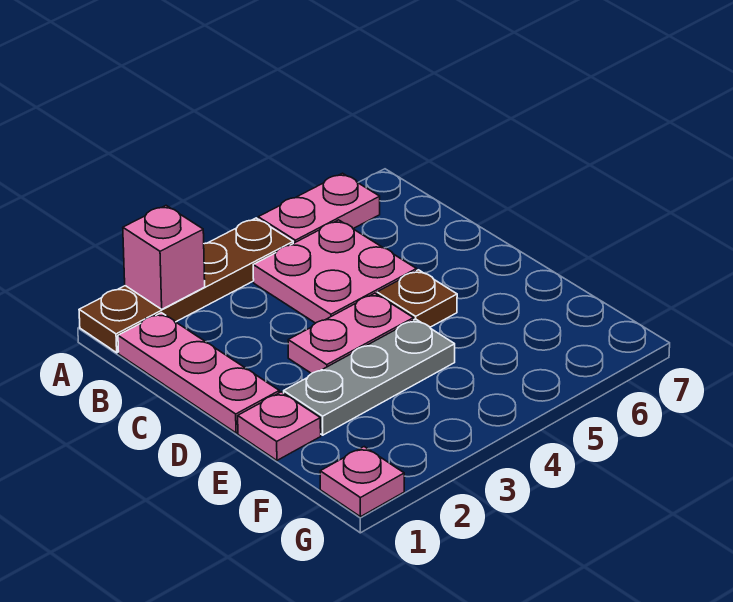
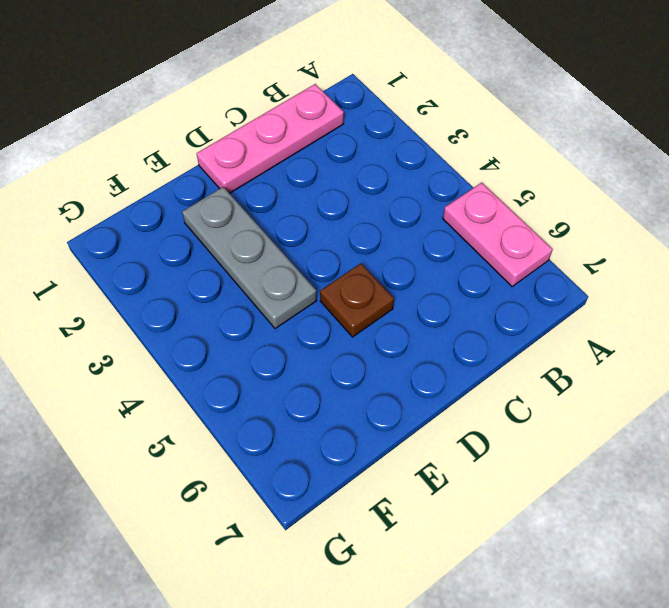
none -> brown 1x4 plate [79,218,293,353]
none -> pink 2x2 plate [253,220,417,323]

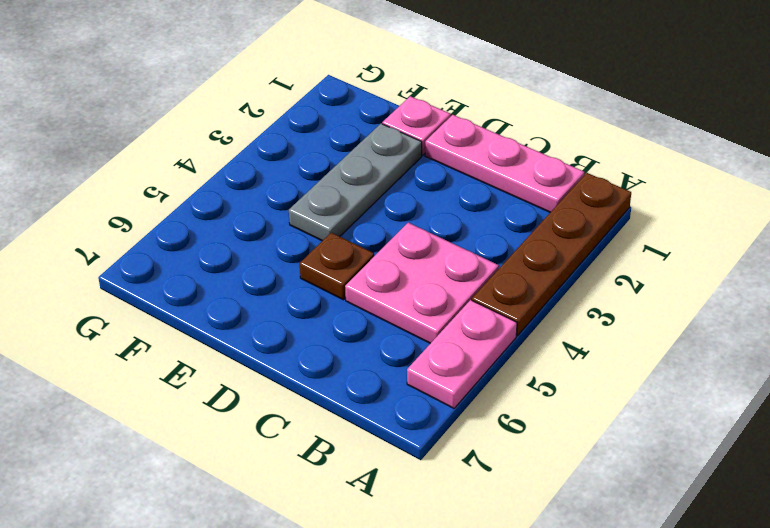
none -> pink 1x2 plate [288,293,414,374]
none -> pink 1x1 plate [320,447,404,517]

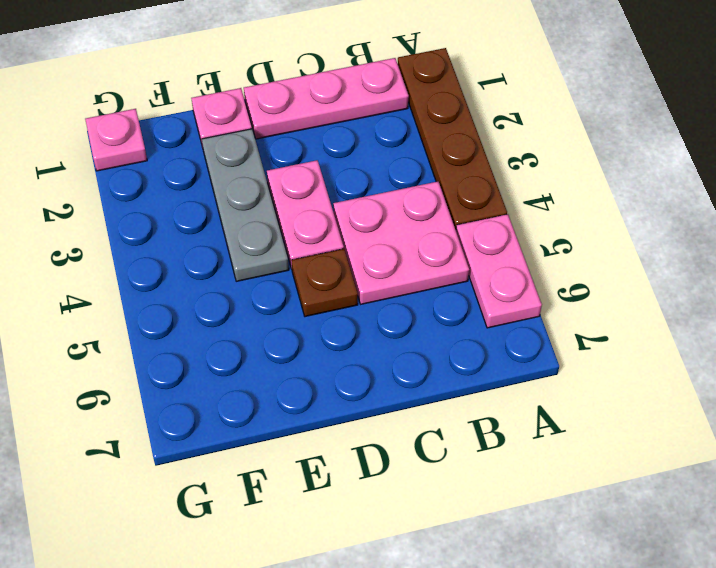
none -> pink 1x1 brick [123,206,205,309]

